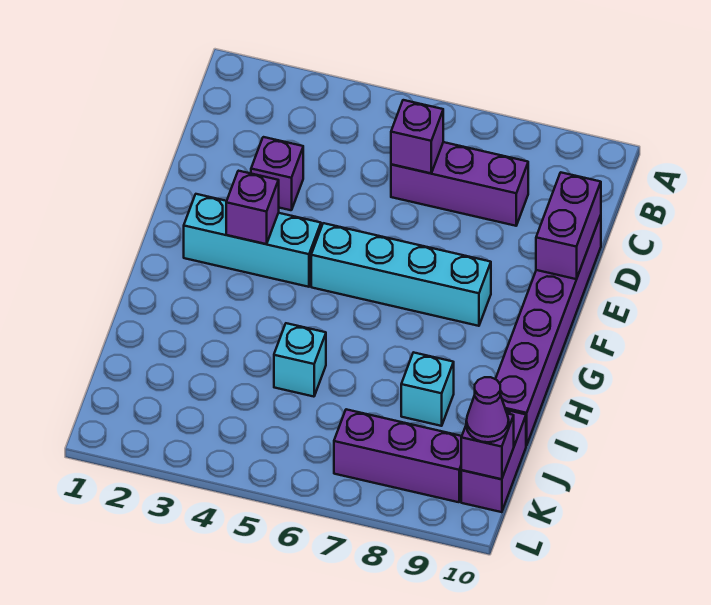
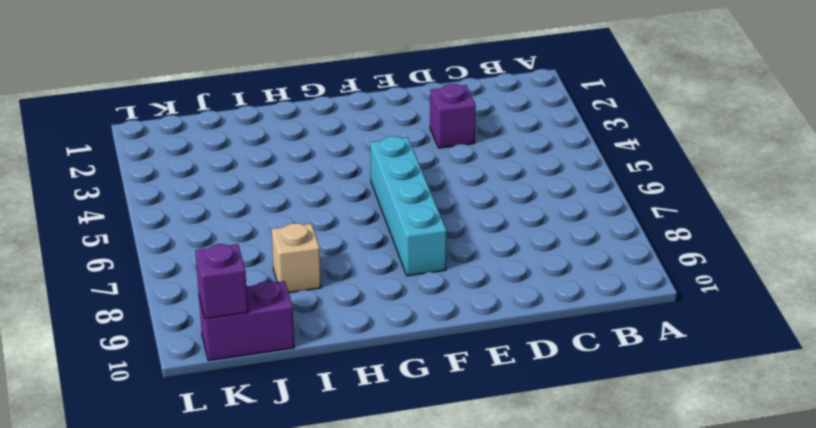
tan 1x1 brick [272,223,321,293] -> cyan 1x1 brick [401,352,454,426]
none -> purple 1x3 brick [391,142,528,226]
none -> purple 1x6 brick [496,215,601,445]
none -> cyan 1x3 brick [184,194,321,287]

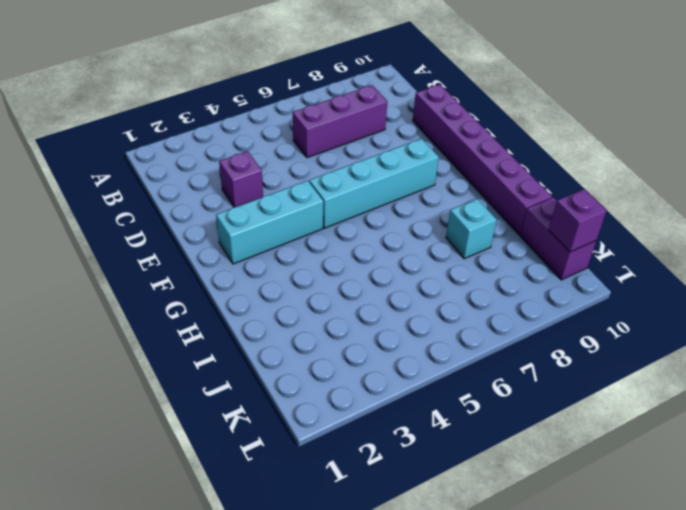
none -> cyan 1x1 brick [274,323,326,397]
none -> purple 1x3 brick [334,409,462,502]
none -> purple 1x1 brick [391,100,443,173]

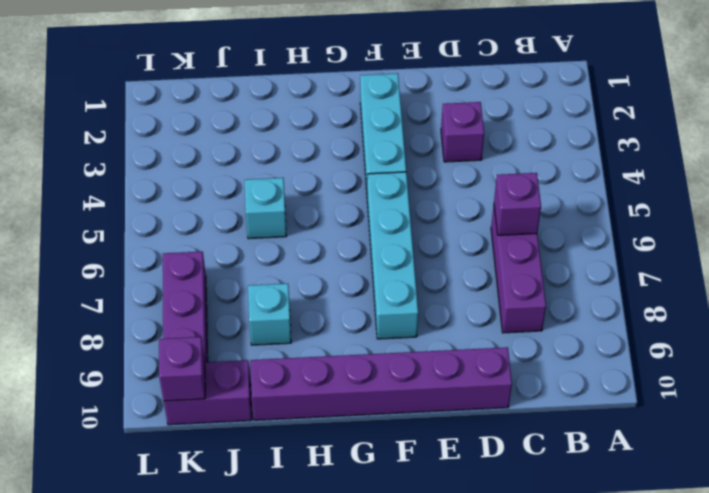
none -> purple 1x2 brick [536,173,601,279]
none -> purple 1x1 brick [226,171,279,244]
none -> purple 1x1 cone [466,377,509,442]

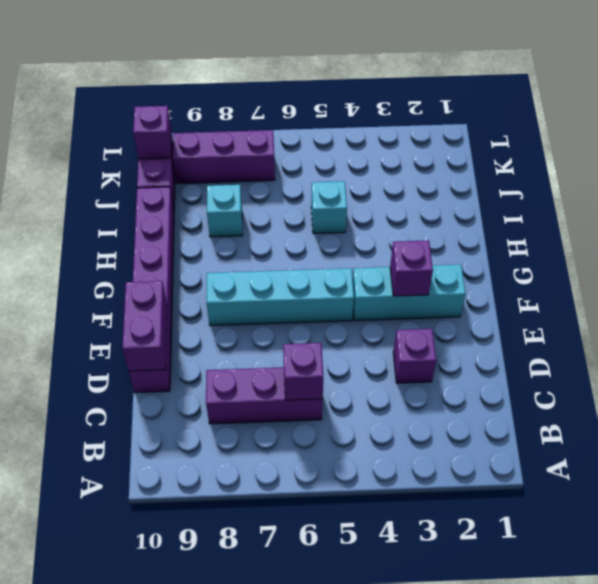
none -> purple 1x1 cone [466,377,509,442]

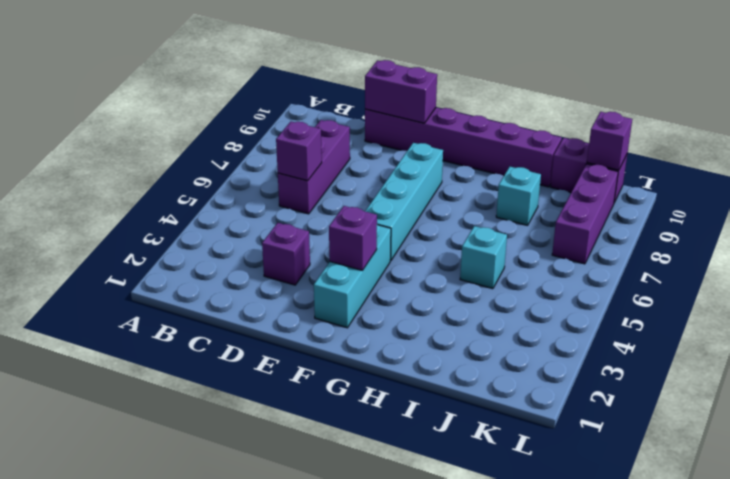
none -> purple 1x1 cone [466,377,509,442]

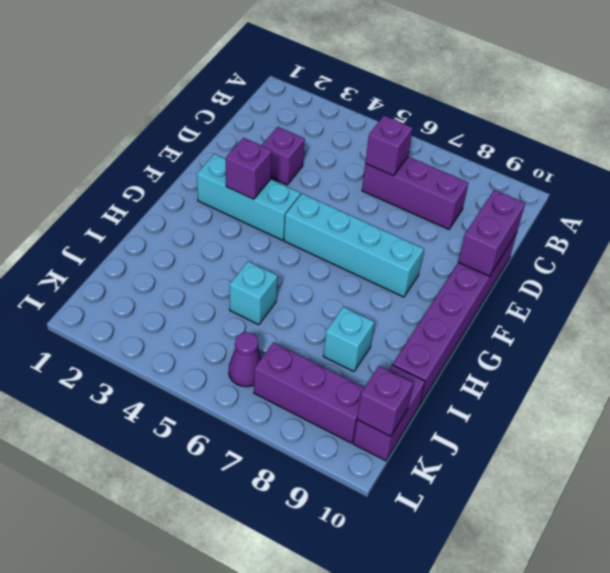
purple 1x1 cone [229,332,261,387] -> purple 1x1 cone moved to [466,377,509,442]

